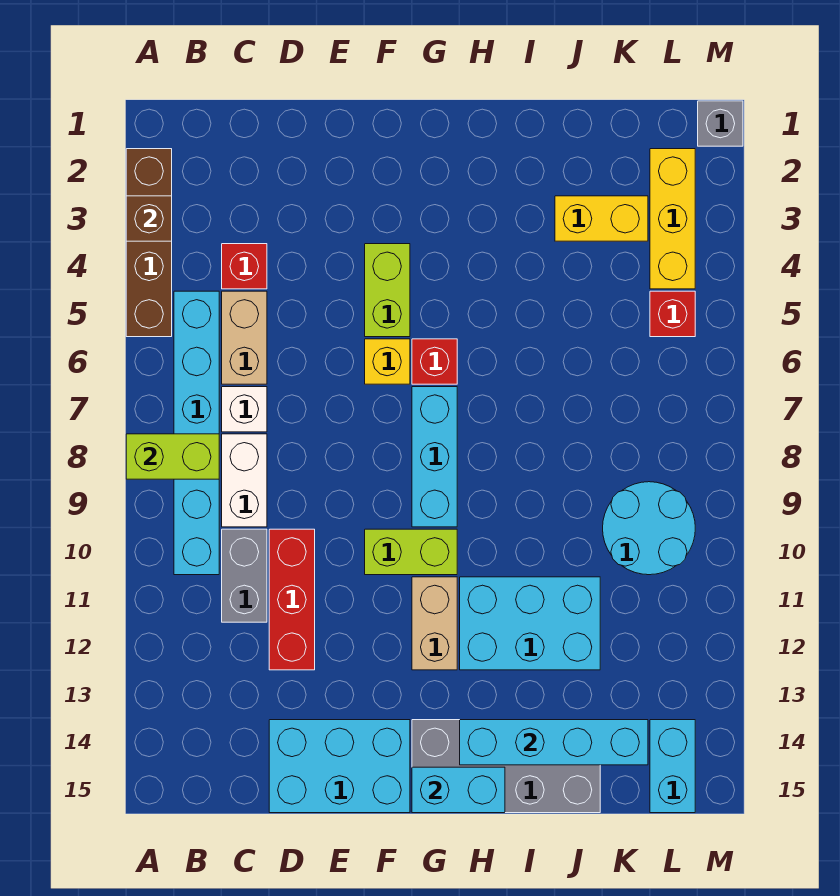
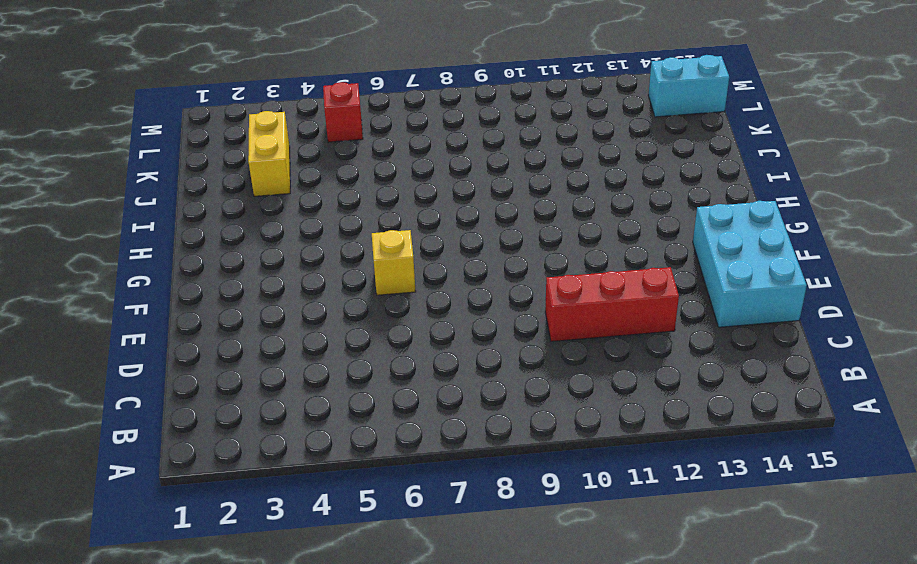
none -> brown 1x4 brick [126,149,172,337]
none -> cyan 1x6 brick [174,291,219,575]
none -> red 1x1 brick [222,244,267,289]

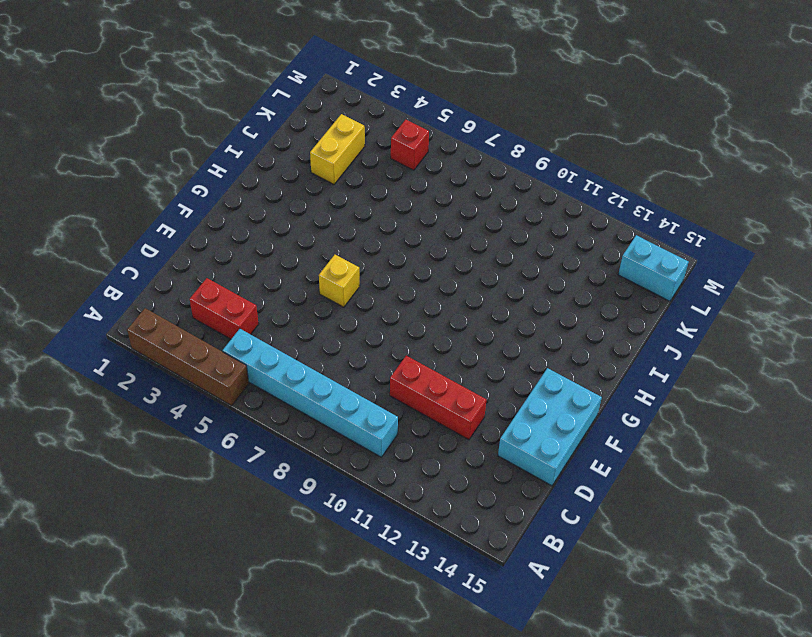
red 1x2 brick [190,278,259,339] -> red 1x1 brick [222,244,267,289]
none -> tan 1x2 brick [222,291,267,384]
none -> white 1x1 brick [222,387,267,432]
none -> white 1x2 brick [222,434,267,527]

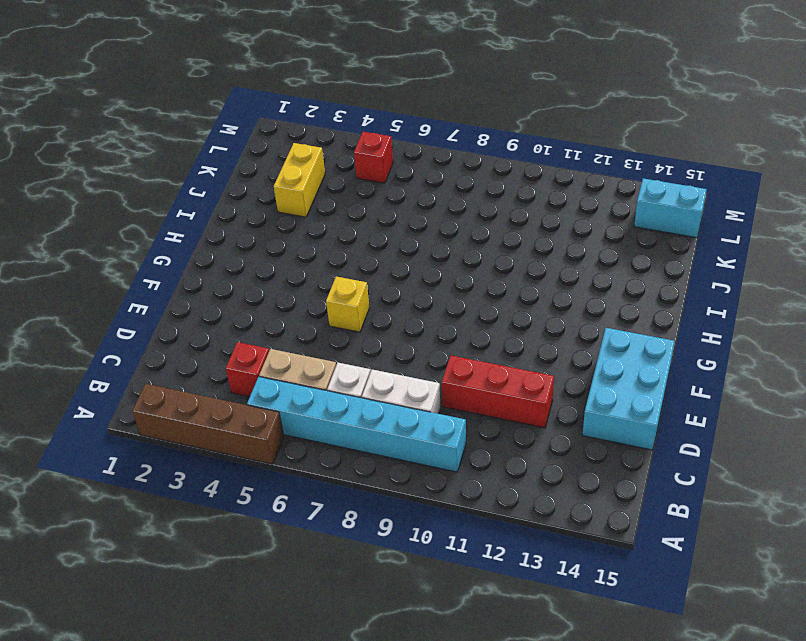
none -> grey 1x2 brick [222,529,267,622]
none -> lime 1x2 brick [365,244,410,337]
none -> lime 1x2 brick [365,529,457,575]

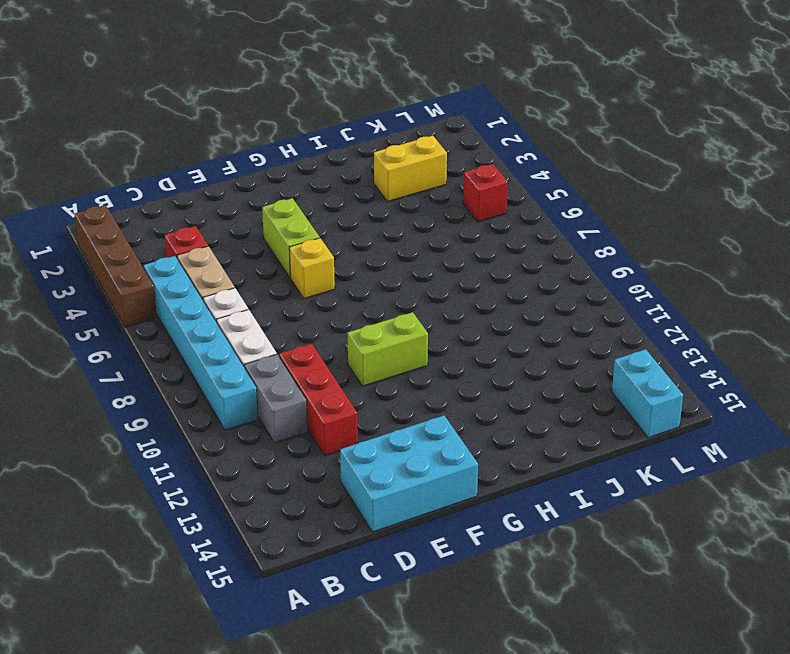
none -> red 1x1 brick [412,339,457,384]
none -> cyan 1x3 brick [412,387,457,527]
none -> tan 1x2 brick [412,577,457,670]

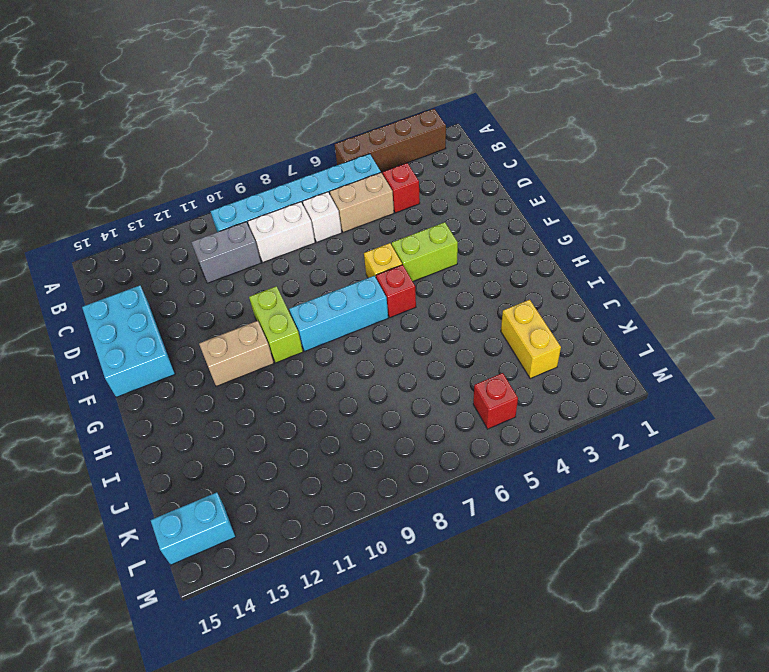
none -> red 1x3 brick [269,529,315,670]
none -> grey 2x4 brick [412,720,600,813]
none -> cyan 2x3 brick [460,577,600,670]

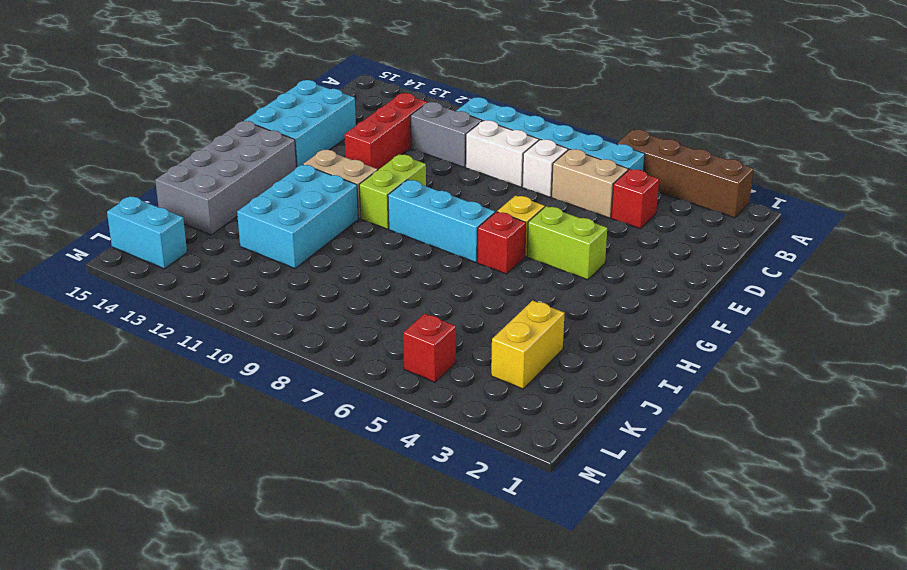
red 1x3 brick [344,93,427,170] -> red 1x3 brick turned to [269,529,315,670]
none -> cyan 2x2 round brick [603,482,695,575]
none -> yellow 1x3 brick [650,149,695,289]
none -> grey 1x1 brick [698,101,743,146]

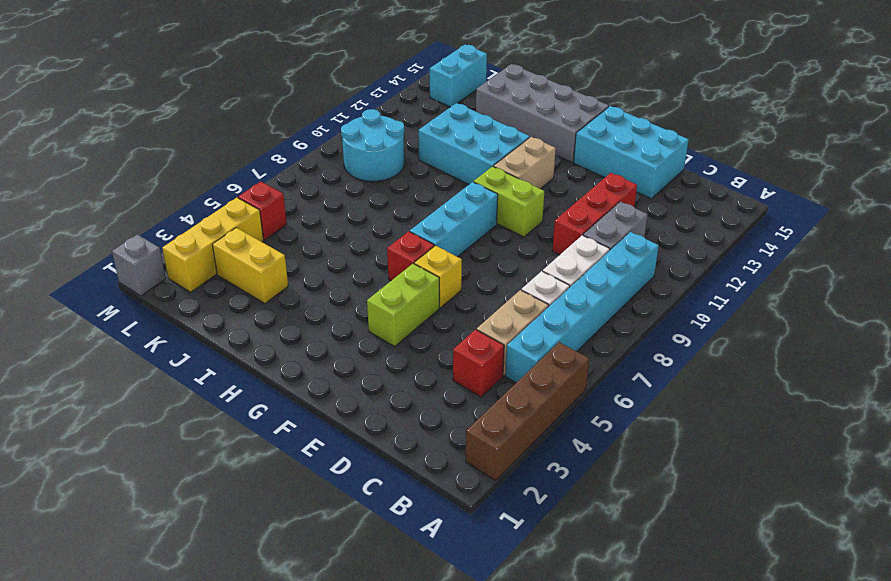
none -> brown 1x1 brick [126,196,172,241]
none -> lime 1x2 brick [126,434,219,479]
none -> cyan 1x2 brick [412,767,505,813]

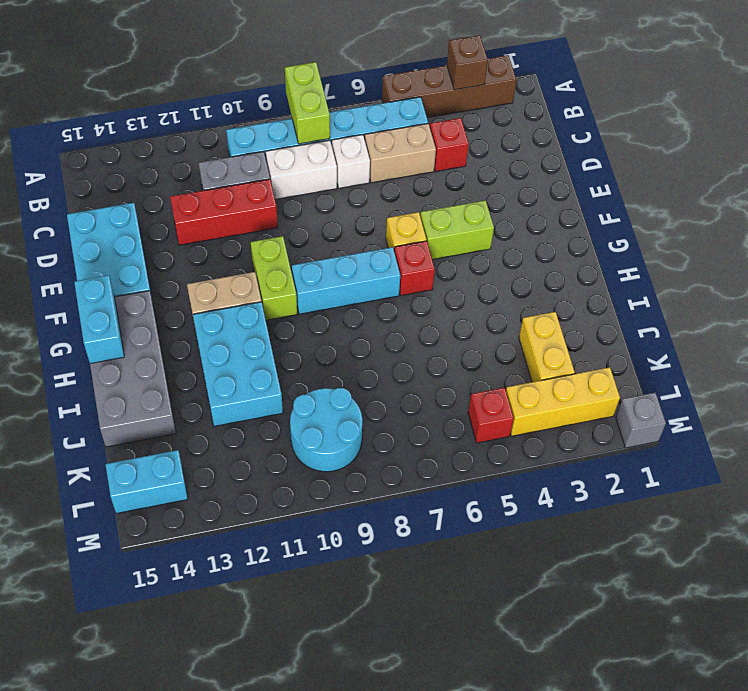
none -> cyan 1x4 brick [460,720,648,765]

